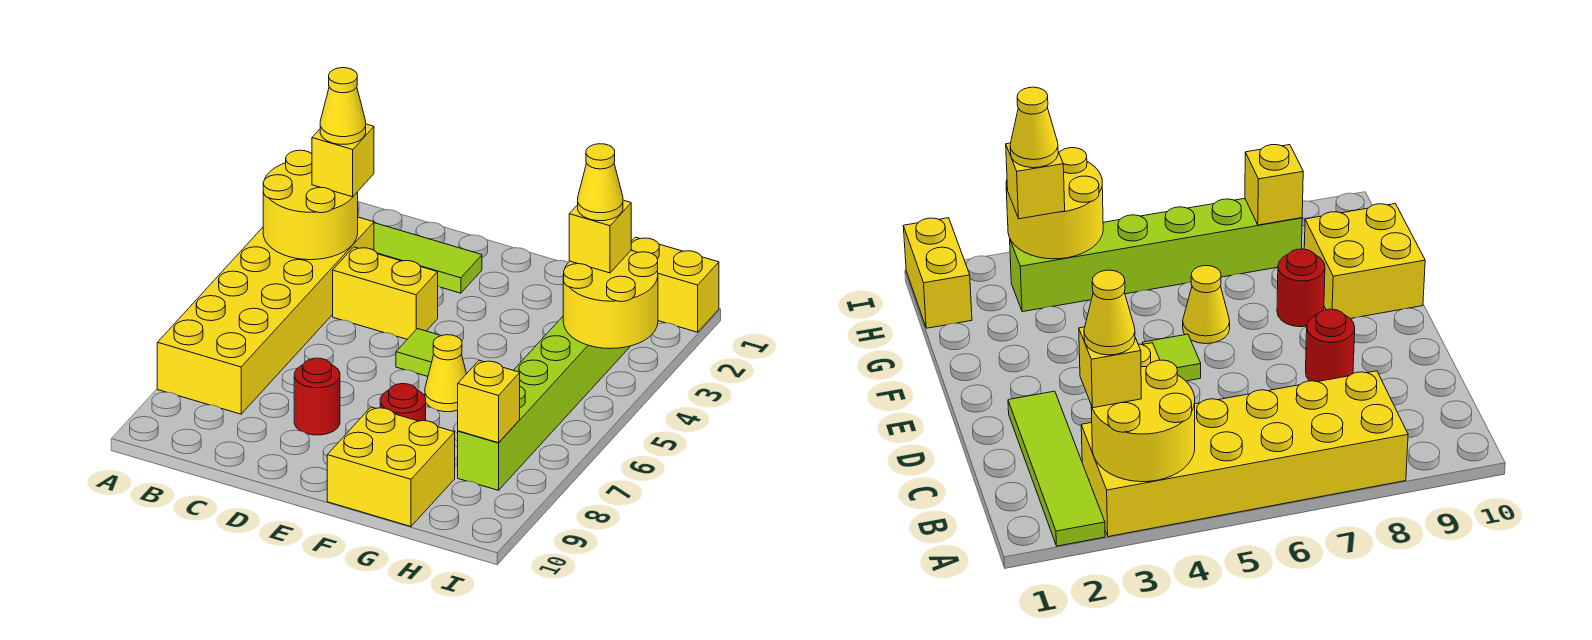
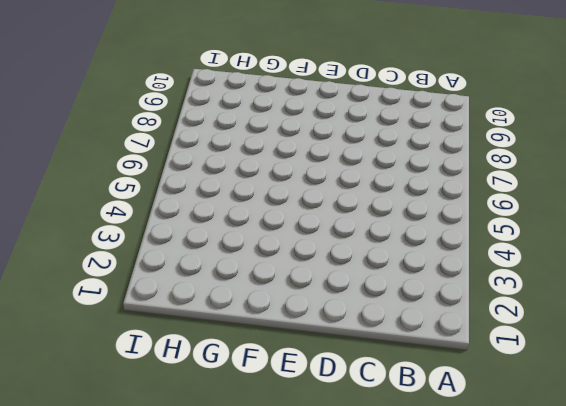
none -> lime 1x4 tile [374,223,482,293]
none -> yellow 2x6 brick [157,217,374,414]
none -> yellow 1x2 brick [333,247,438,339]

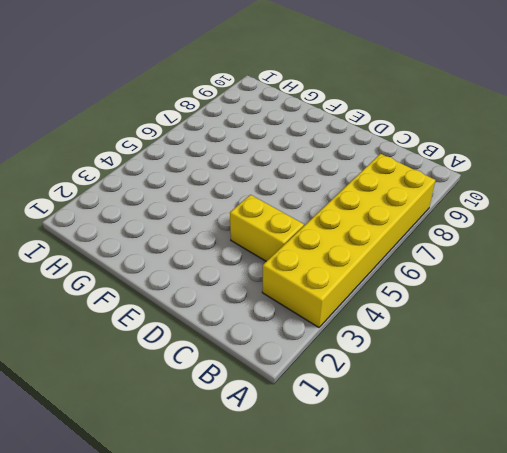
none -> lime 1x4 tile [374,223,482,293]
none -> red 1x1 round brick [294,358,340,435]
none -> lime 1x1 tile [396,329,441,376]

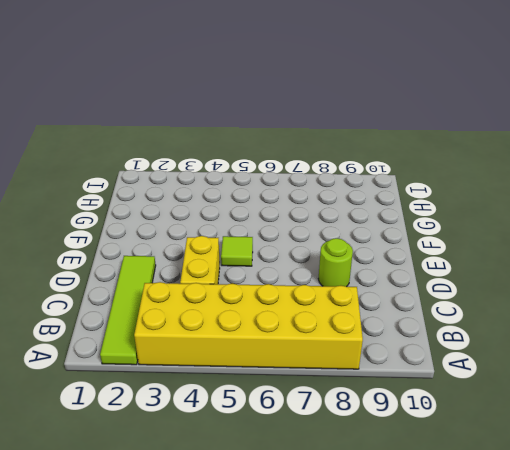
lime 1x1 round brick [318,238,353,287] -> red 1x1 round brick [294,358,340,435]
none -> yellow 1x1 cone [425,335,466,412]
none -> red 1x1 round brick [380,384,426,421]
none -> yellow 2x2 brick [327,407,455,526]

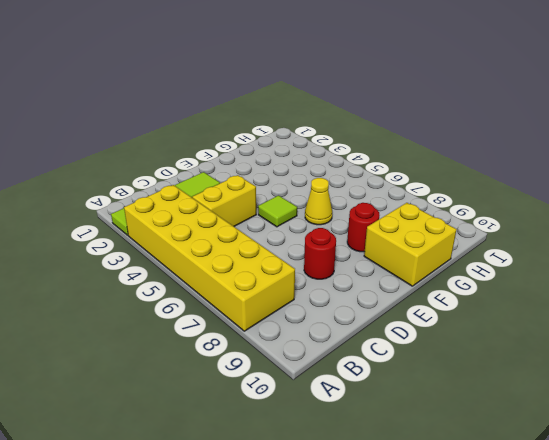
none -> yellow 1x2 brick [631,237,719,332]
none -> lime 1x6 brick [458,317,630,490]
none -> yellow 2x2 round brick [263,150,358,260]

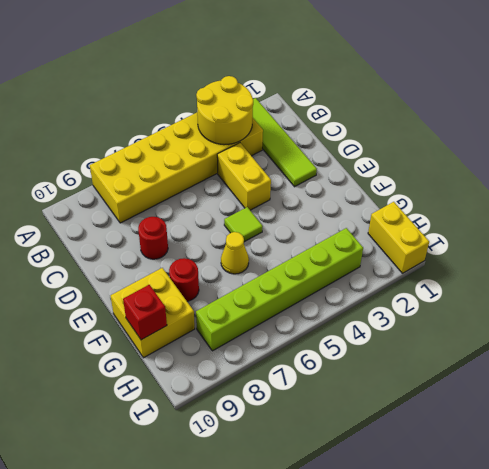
red 1x1 brick [123,285,167,340] -> none
none -> yellow 2x2 round brick [563,250,658,349]
none -> yellow 1x1 brick [458,360,520,443]
none -> yellow 1x1 brick [312,124,374,197]

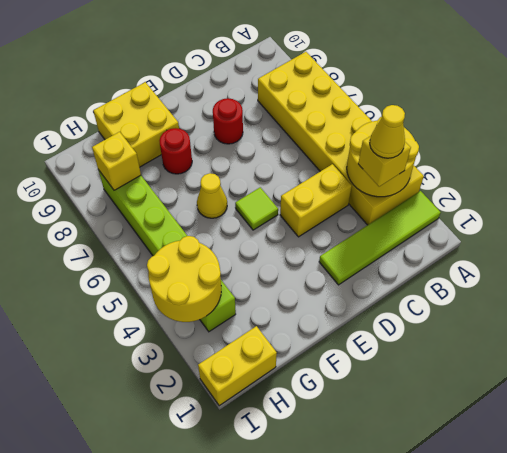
none -> yellow 1x1 brick [569,200,631,273]
none -> yellow 1x1 cone [578,144,623,221]

